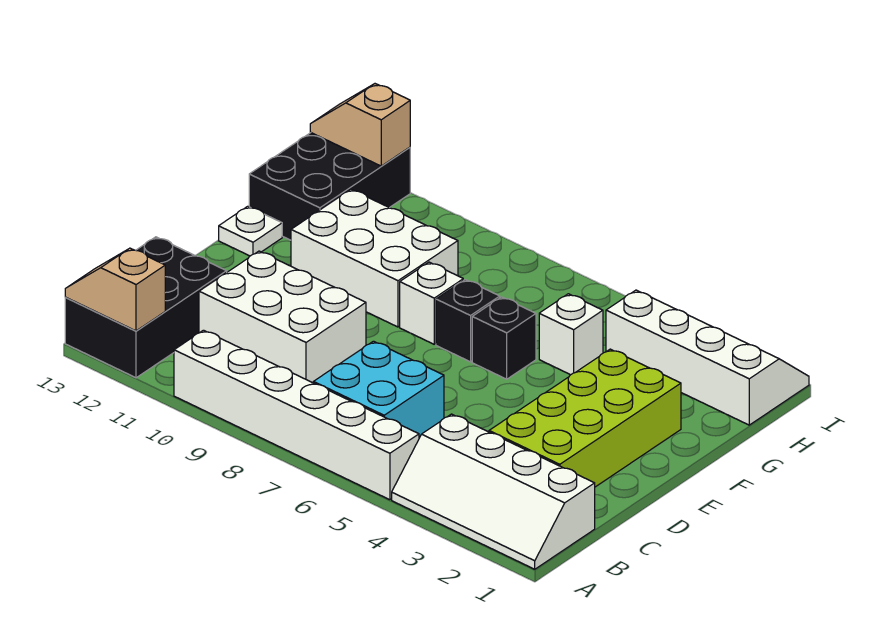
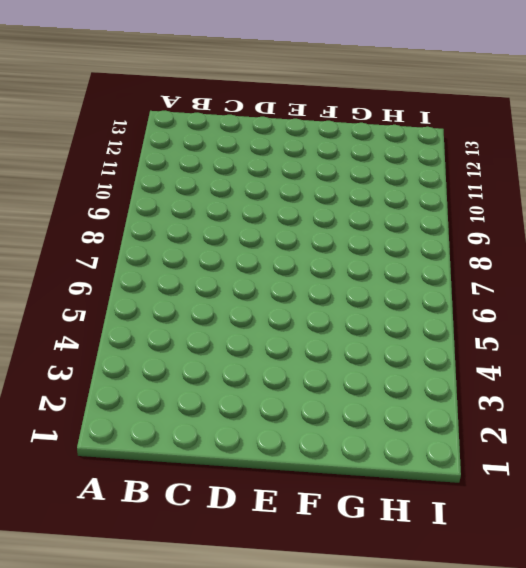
none -> white 2x4 slope [392,414,595,569]
none -> white 1x6 brick [174,330,419,500]
none -> black 2x3 brick [65,237,227,378]

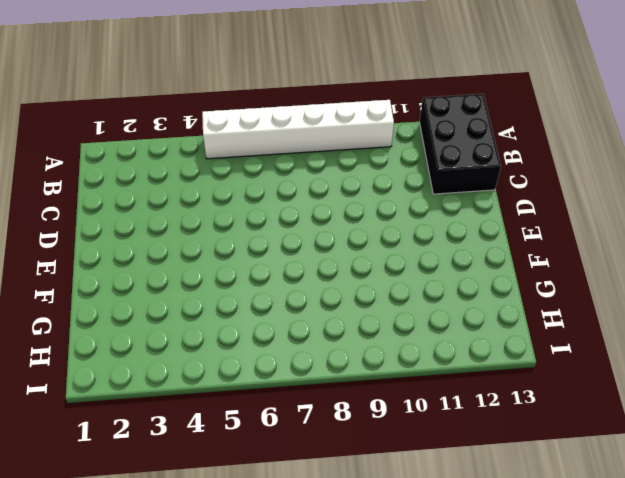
none -> white 2x4 slope [392,414,595,569]
none -> cyan 2x2 brick [313,341,444,438]
none -> lime 2x4 brick [489,349,681,487]

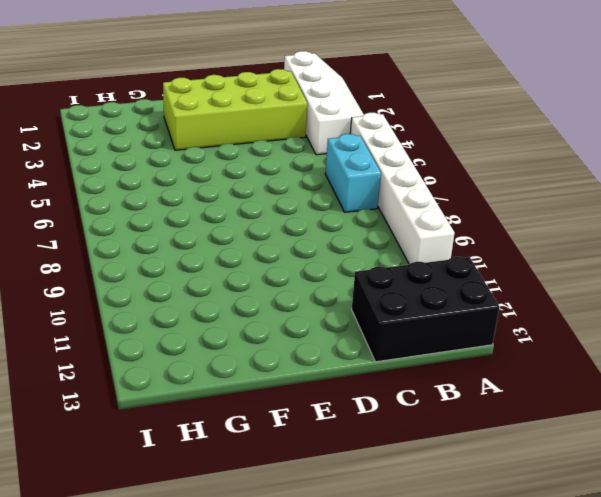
cyan 1x2 brick [325,134,381,212] -> cyan 2x2 brick [313,341,444,438]
none -> white 2x3 brick [199,251,366,383]
none -> black 1x1 brick [472,297,536,379]
none -> black 1x1 brick [436,280,500,362]

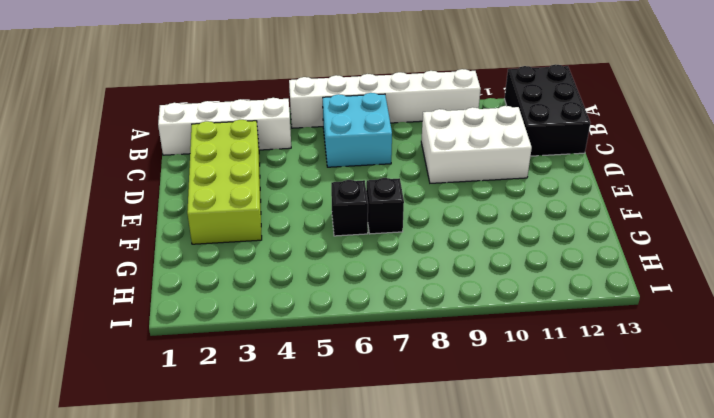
none -> white 1x1 brick [400,262,463,344]
none -> white 2x3 brick [291,189,458,327]
none -> white 1x1 plate [219,206,282,256]

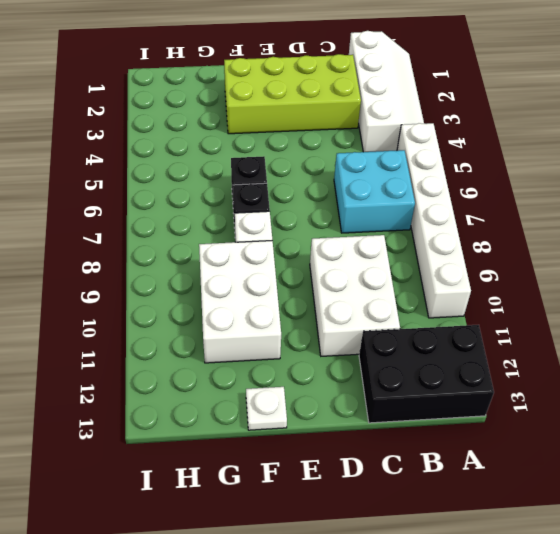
none -> white 1x1 brick [539,294,603,375]
none -> black 2x3 brick [249,133,410,240]
none -> white 2x4 slope [606,290,809,425]

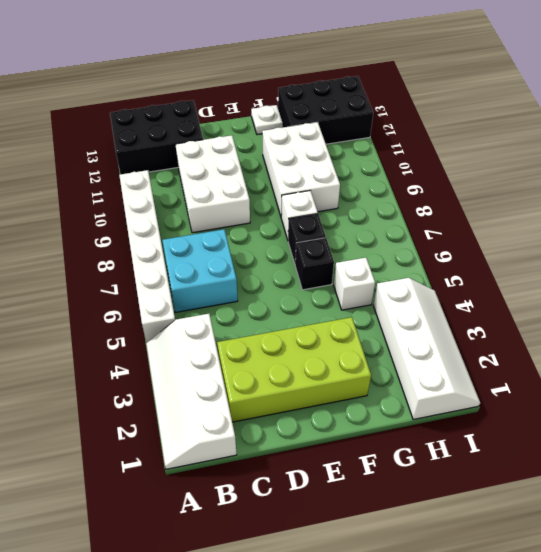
none -> tan 1x2 slope [65,248,165,331]
none -> tan 1x2 slope [310,84,410,166]

